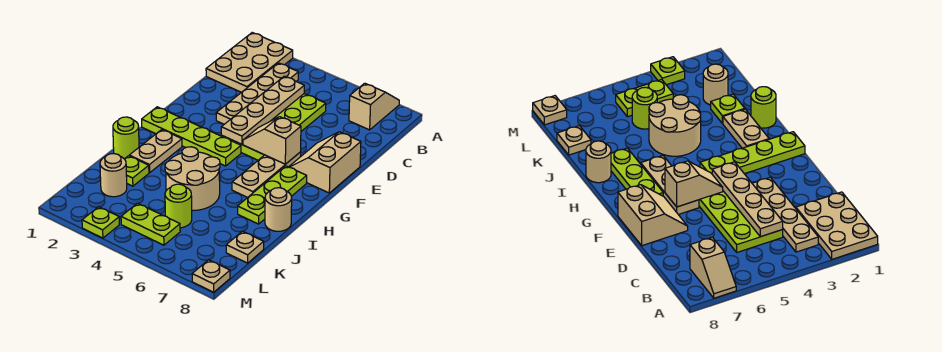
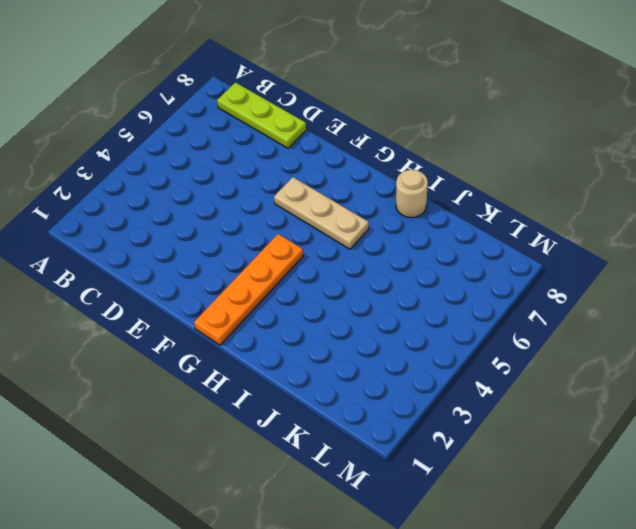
lime 1x3 plate [217,83,306,148] -> lime 1x3 plate moved to [238,166,307,224]
orange 1x4 plate [194,234,303,345] -> lime 1x4 plate [142,107,241,166]
none -> tan 2x3 plate [206,33,293,92]
none -> tan 1x2 slope [349,83,399,130]
none -> tan 1x4 plate [216,63,298,124]

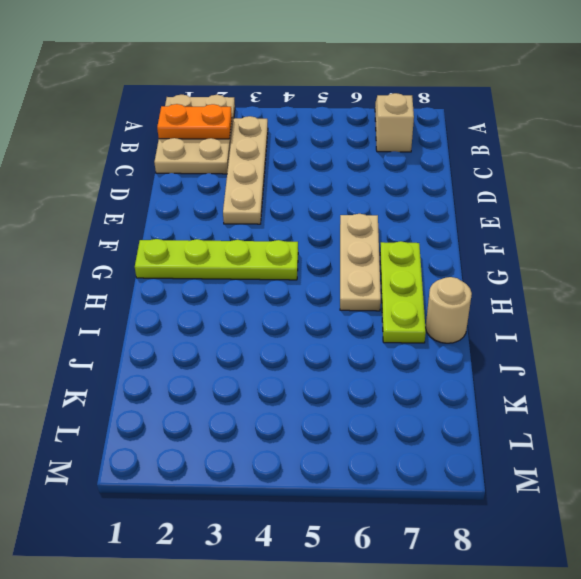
orange 1x2 plate [157,104,232,139] -> none
none -> lime 2x4 plate [221,94,326,160]
none -> tan 2x2 slope [289,132,361,193]
none -> tan 1x2 plate [129,130,182,173]

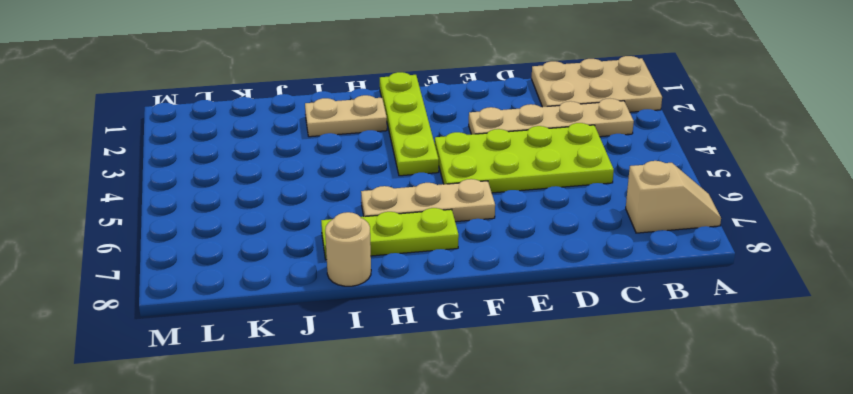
none -> tan 2x2 slope [289,132,361,193]
none -> lime 1x1 round brick [113,117,139,159]
none -> tan 2x2 round brick [165,147,220,211]

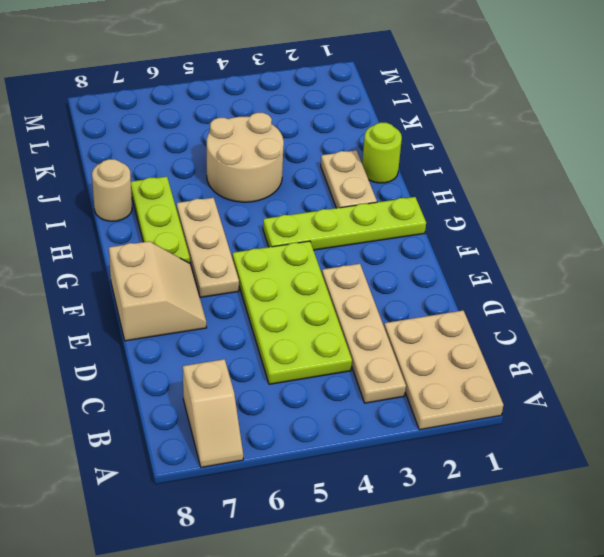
none -> lime 1x1 plate [125,156,149,186]
none -> tan 1x1 round brick [100,154,127,197]
none -> lime 1x1 round brick [165,184,192,228]

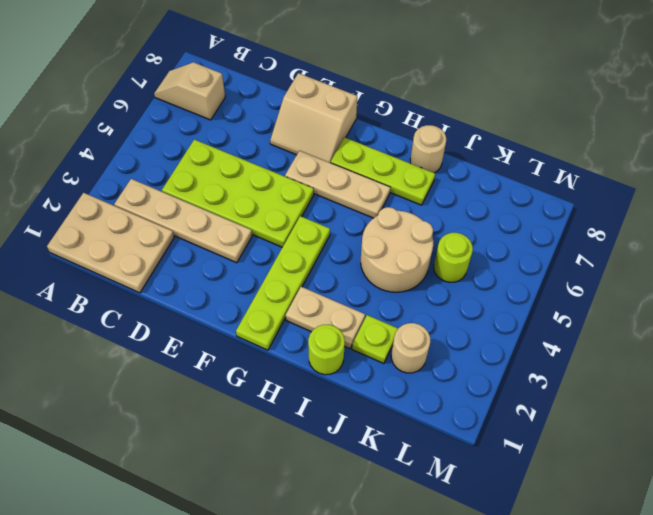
none -> tan 1x1 plate [226,231,264,263]
none -> lime 1x2 plate [121,203,180,245]
none -> lime 1x1 plate [82,207,119,238]

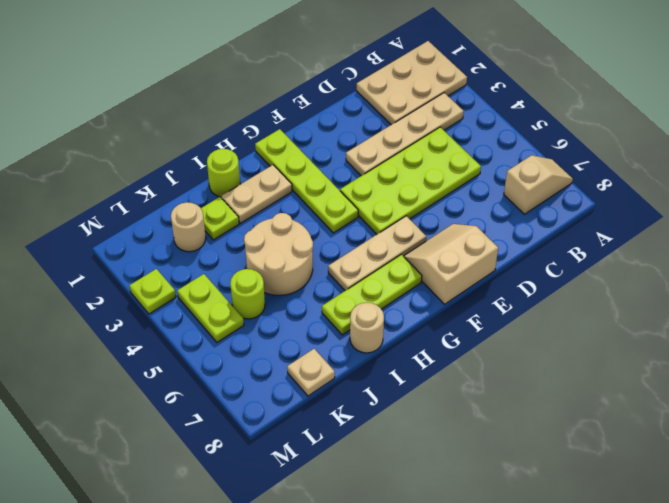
none -> tan 1x1 plate [192,260,230,292]
none -> tan 1x4 plate [221,76,304,144]
none -> tan 1x2 slope [243,117,301,164]

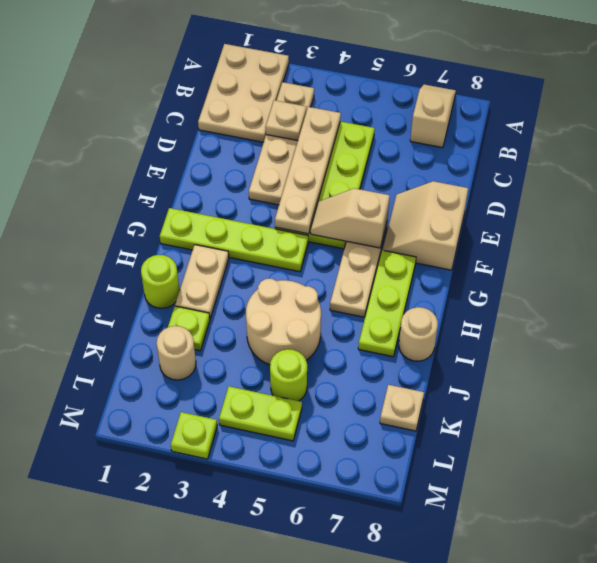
tan 1x1 plate [266,100,306,141] -> tan 1x1 plate moved to [192,260,230,292]

